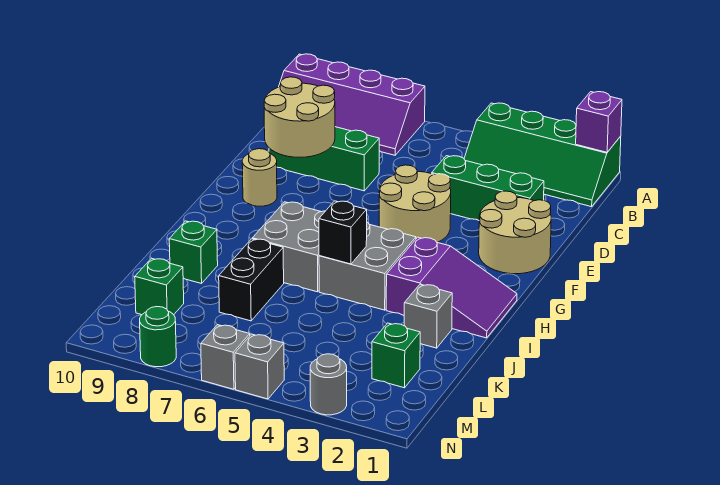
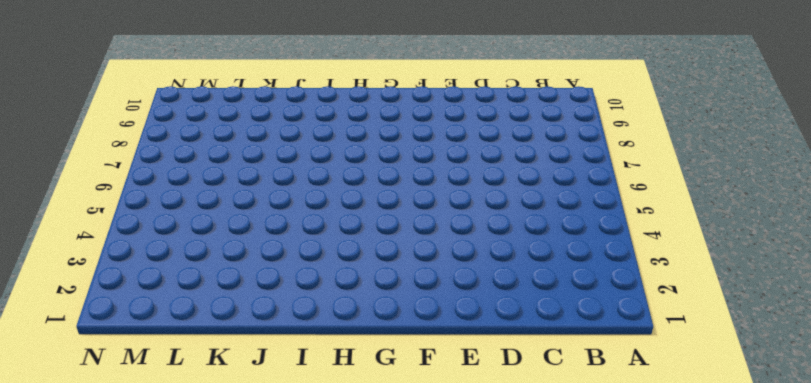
none -> green 2x4 slope [464,103,621,207]
none -> purple 2x4 slope [279,54,425,155]
none -> green 1x3 brick [432,156,544,220]

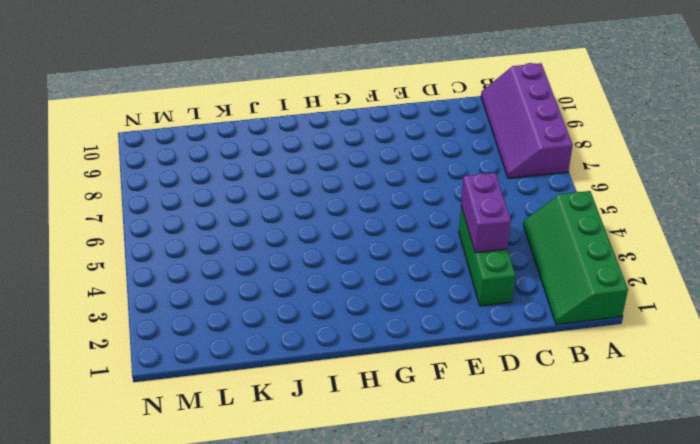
purple 1x2 brick [461,173,511,253] -> none
none -> green 1x3 brick [269,127,379,191]
none -> tan 2x2 round brick [479,191,551,274]
none -> tan 2x2 round brick [379,165,451,242]

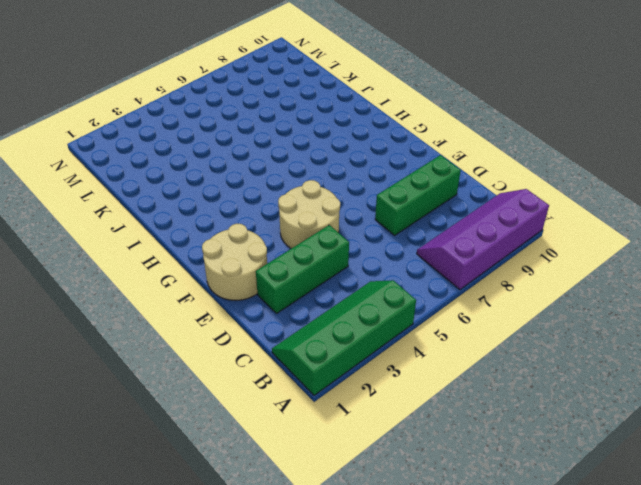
none -> tan 1x1 round brick [242,149,277,206]
none -> purple 2x3 slope [386,237,517,338]
none -> grey 2x2 brick [319,222,416,310]

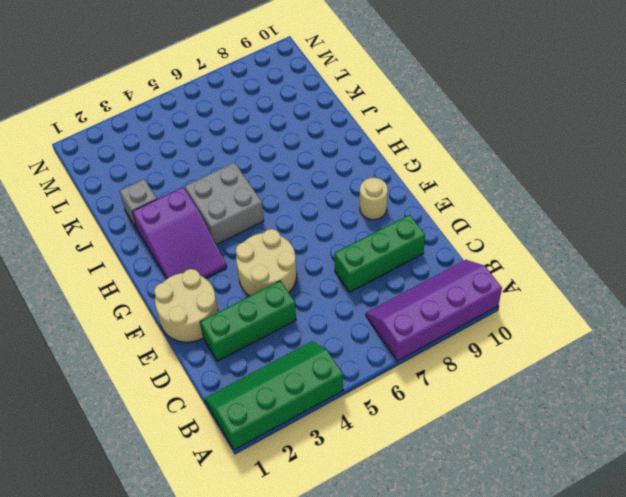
purple 2x3 slope [132,187,227,278] -> purple 2x3 slope turned to [386,237,517,338]
none -> grey 2x2 brick [252,202,325,292]
none -> black 1x2 brick [219,239,284,321]
none -> green 1x1 brick [169,221,218,284]

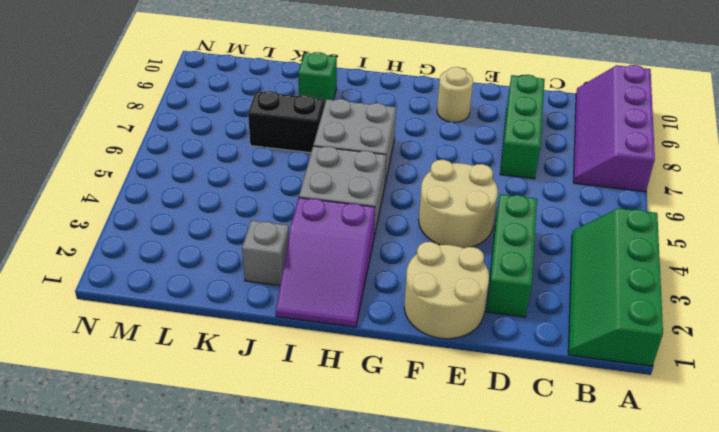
none -> green 1x1 brick [372,323,420,388]
none -> green 1x1 brick [135,258,184,315]
none -> grey 1x1 round brick [310,354,347,415]

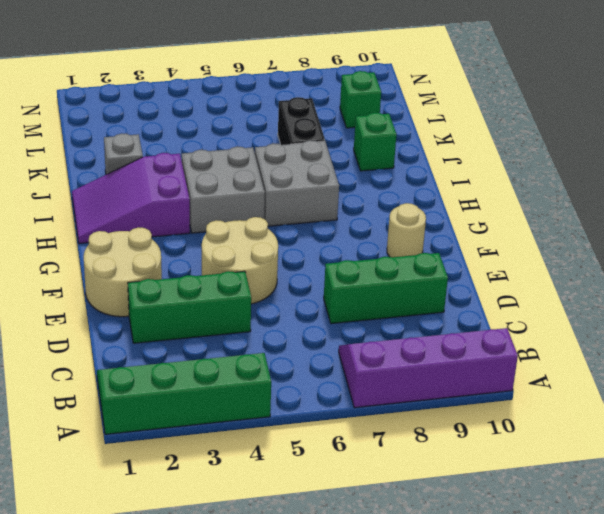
none -> green 1x1 brick [372,323,420,388]
none -> grey 1x1 round brick [310,354,347,415]
none -> grey 1x1 brick [235,334,284,399]

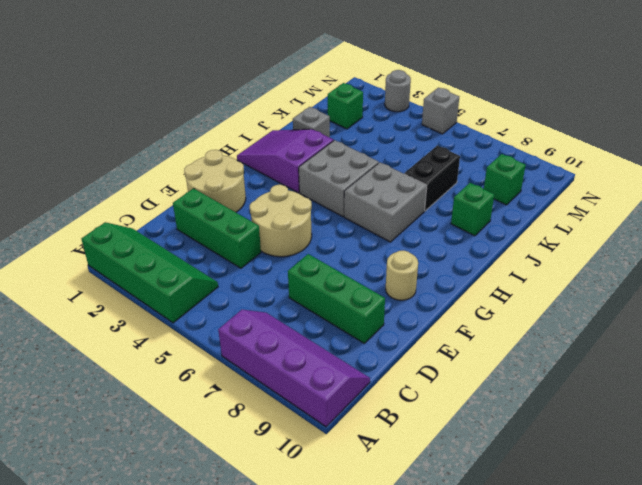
none -> grey 1x1 brick [201,325,250,389]
none -> green 1x1 round brick [140,307,176,367]
none -> purple 1x1 brick [576,92,622,152]

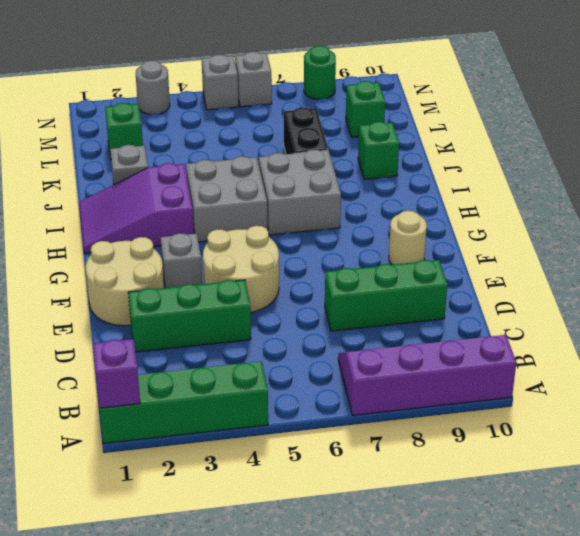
grey 1x1 brick [160,233,202,288] -> none
none -> tan 2x2 round brick [264,77,335,157]
none -> black 1x1 brick [319,201,367,264]

